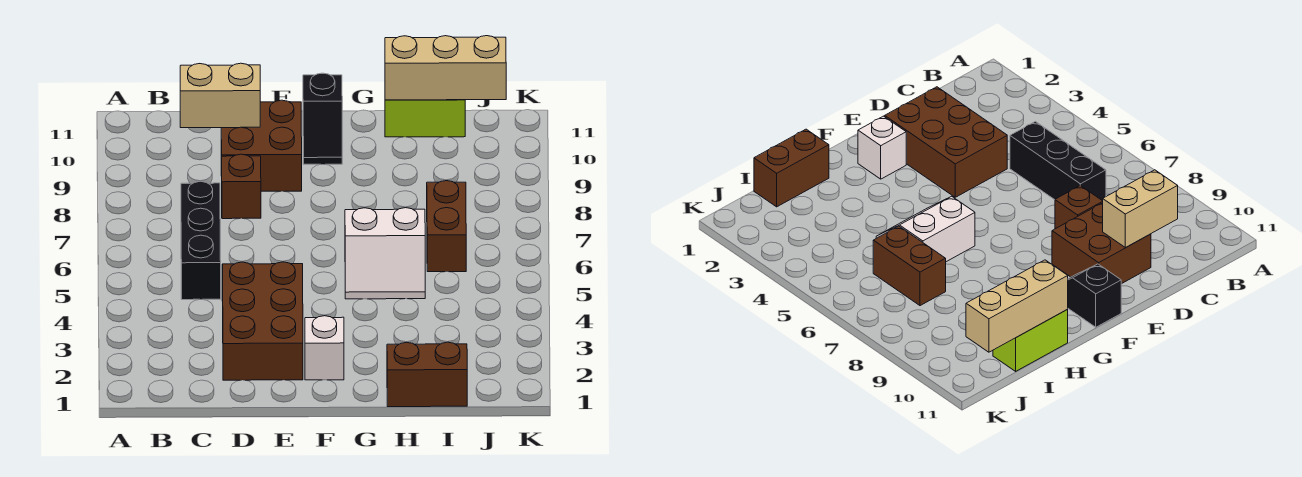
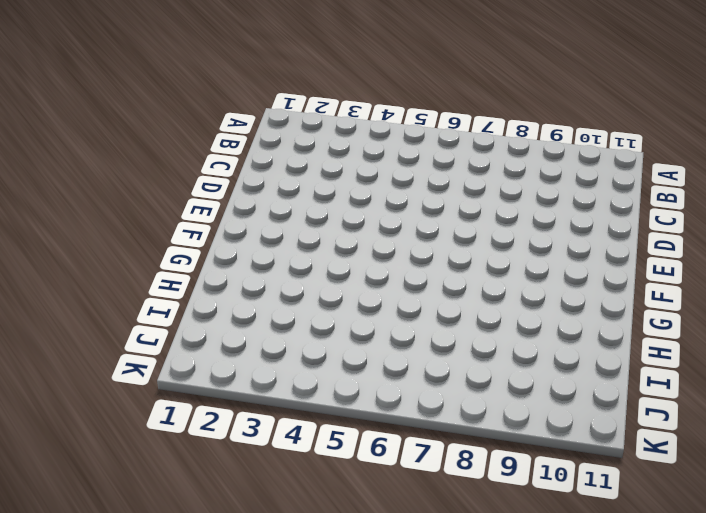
none -> black 1x3 brick [181,181,221,300]
none -> brown 2x3 brick [222,262,303,380]
none -> brown 1x1 brick [222,154,261,219]

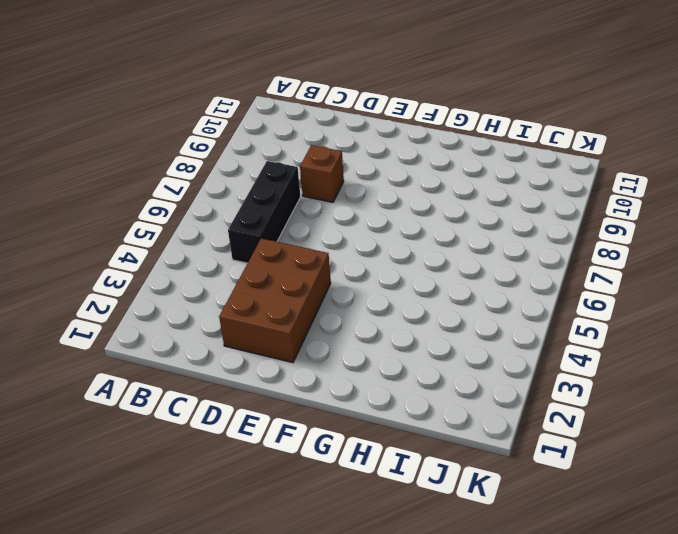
none -> brown 2x2 brick [221,100,302,191]
none -> white 1x1 brick [305,316,344,380]
none -> black 1x2 slope [303,73,342,164]

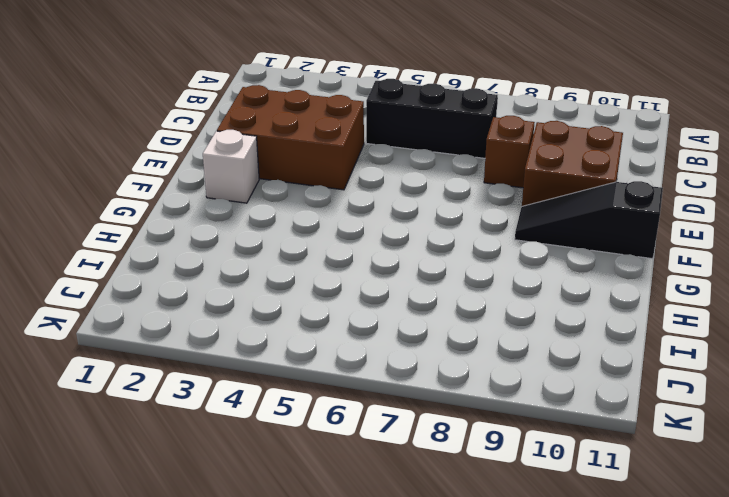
black 1x3 slope [515,181,663,259] -> black 1x2 slope [303,73,342,164]
none -> white 2x2 slope [345,208,425,299]
none -> brown 1x2 brick [387,342,467,407]
none -> lime 1x2 brick [385,100,465,137]

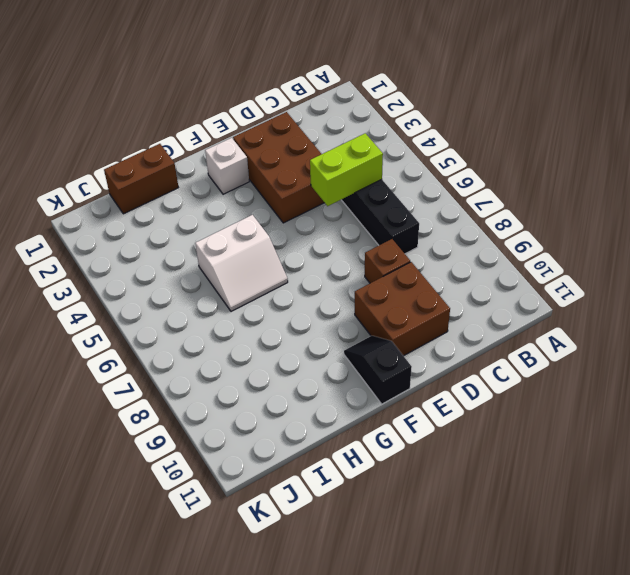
lime 1x2 brick [310,133,383,206] -> lime 1x2 brick moved to [385,100,465,137]
white 2x2 slope [195,215,288,311] -> white 2x2 slope turned to [345,208,425,299]
none -> brown 1x2 brick [427,181,466,272]
none -> tan 1x2 brick [180,63,260,128]
none -> tan 1x3 brick [385,36,506,100]

